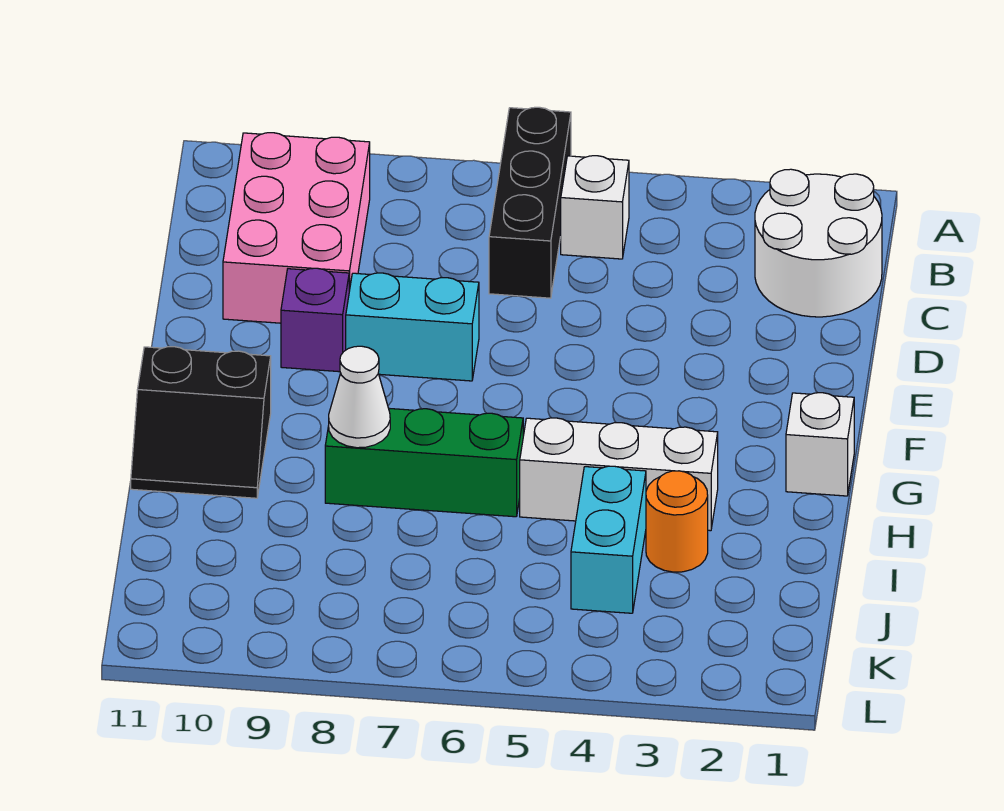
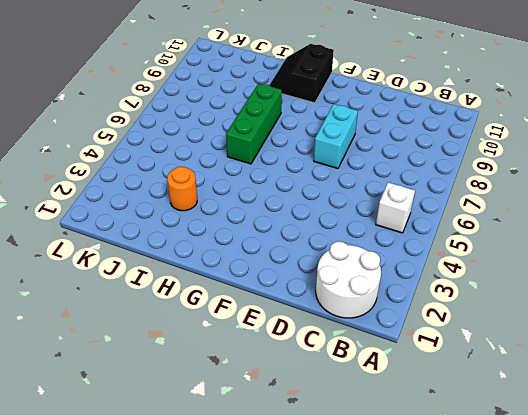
none -> black 1x3 brick [489,107,571,298]
none -> pink 2x3 brick [223,133,370,323]
none -> purple 1x1 brick [281,268,349,372]

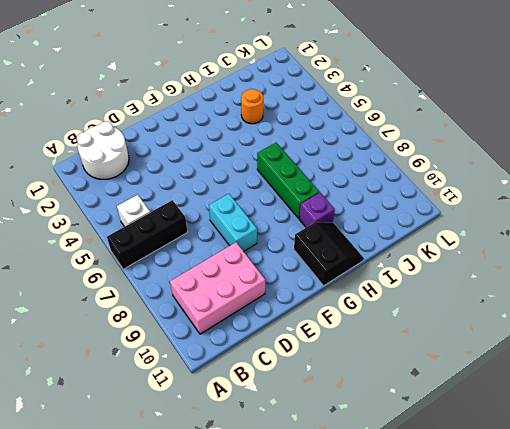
purple 1x1 brick [299,193,335,228] -> purple 1x1 brick moved to [281,268,349,372]
none -> white 1x1 brick [786,393,854,496]
none -> white 1x3 brick [520,418,718,531]
none -> cyan 1x2 brick [571,466,646,613]

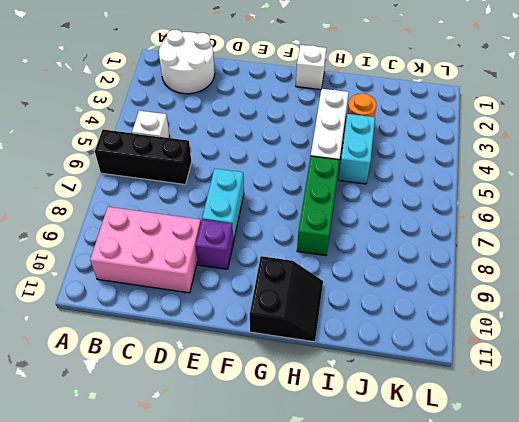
cyan 1x2 brick [338,114,375,184] -> cyan 1x2 brick turned to [571,466,646,613]
none -> white 1x1 cone [329,346,390,448]

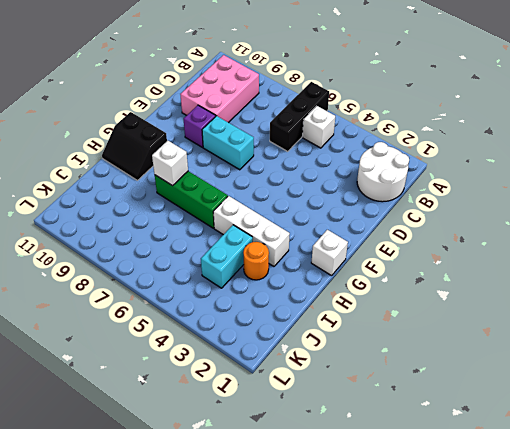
white 1x1 brick [152,141,188,186] -> white 1x1 cone [329,346,390,448]

